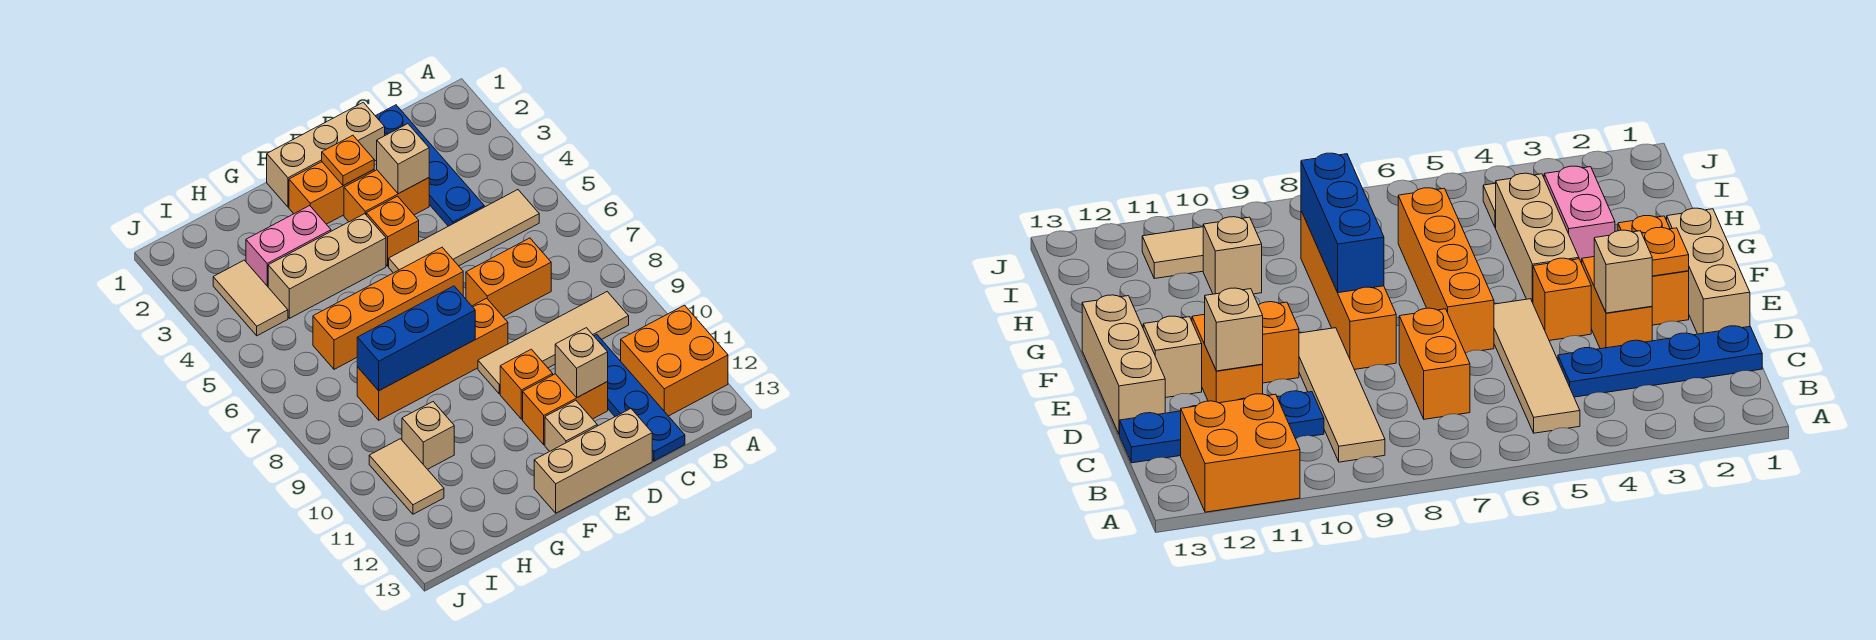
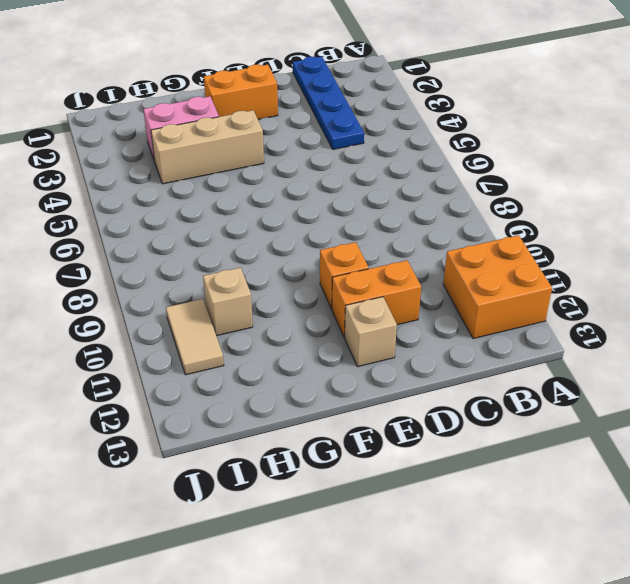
none -> tan 1x4 tile [389,190,539,273]
none -> tan 1x4 tile [478,292,629,394]
none -> orange 1x2 brick [466,238,551,317]

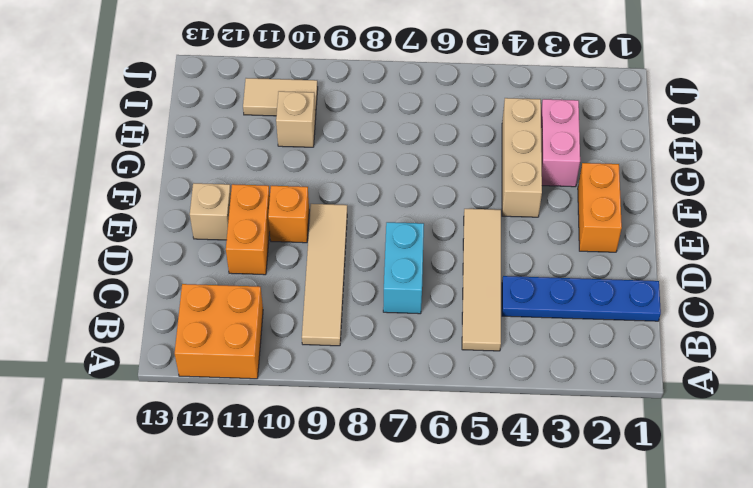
cyan 1x2 brick [383,222,424,314] -> orange 1x2 brick [466,238,551,317]
none -> blue 1x4 plate [594,334,685,461]
none -> tan 1x3 brick [267,102,385,207]
none -> orange 1x2 brick [344,170,429,222]

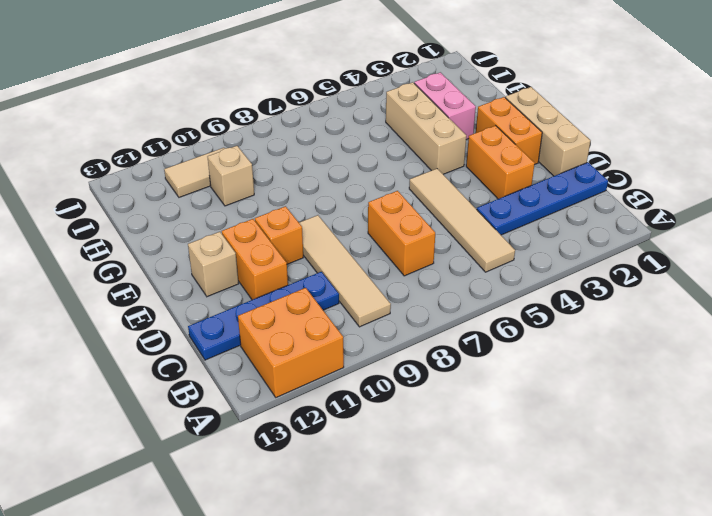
none -> tan 1x3 brick [534,408,652,513]
none -> orange 1x1 brick [366,196,419,266]
none -> orange 1x4 brick [313,248,463,369]

